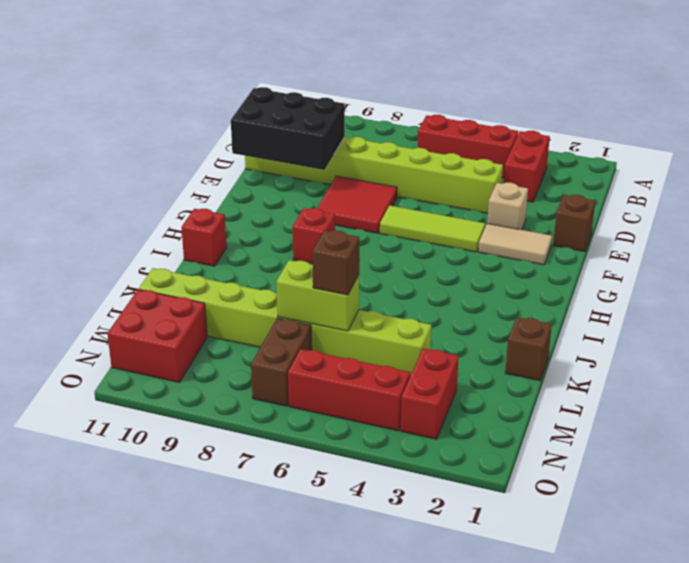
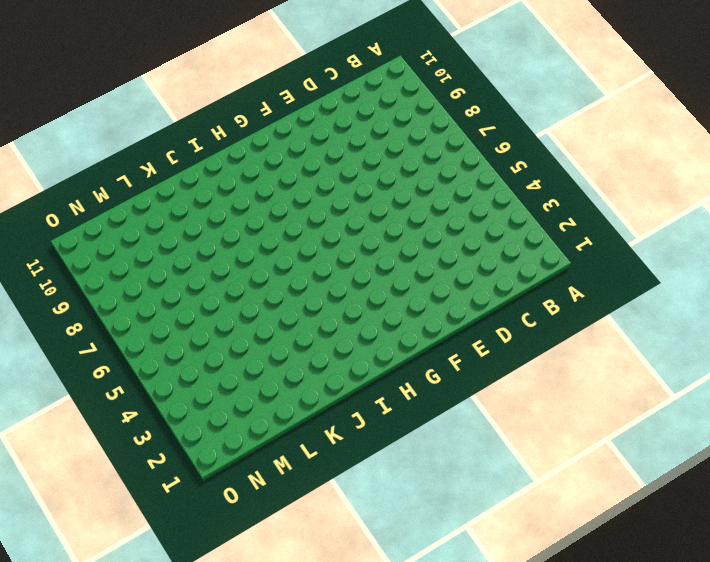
none -> red 1x2 brick [504,131,550,202]
none -> red 1x3 brick [417,115,518,178]
none -> lime 1x8 brick [245,137,503,213]

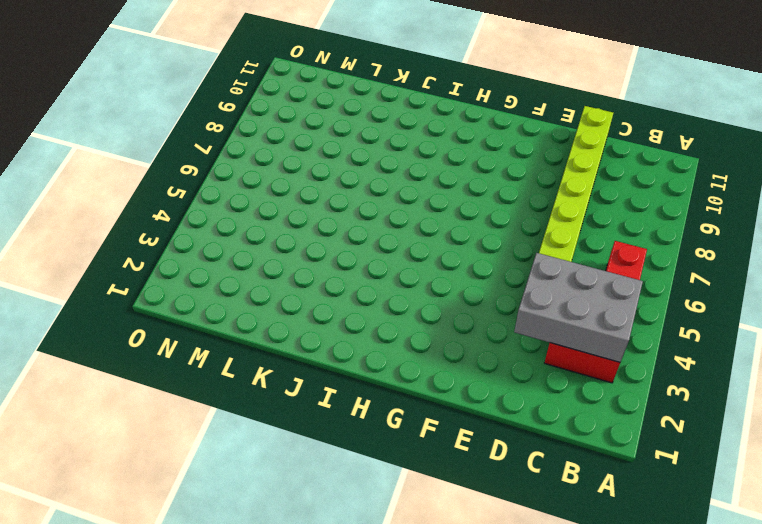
grey 2x3 brick [514,253,643,362] -> none
none -> brown 1x1 brick [553,195,595,252]
none -> tan 1x1 brick [487,183,528,230]
none -> red 2x2 tile [318,176,397,233]

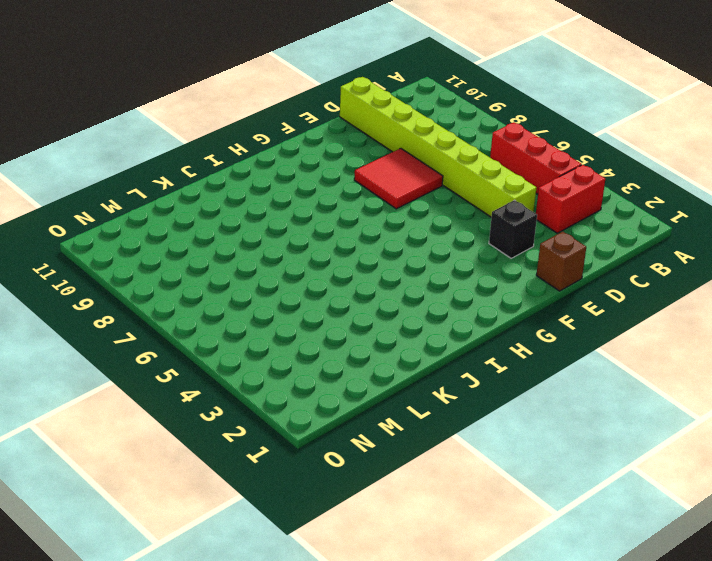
black 1x1 brick [489,200,537,258] -> tan 1x1 brick [487,183,528,230]
none -> tan 1x2 tile [478,224,552,265]
none -> lime 1x3 tile [380,206,485,252]
none -> red 1x1 brick [293,208,335,263]

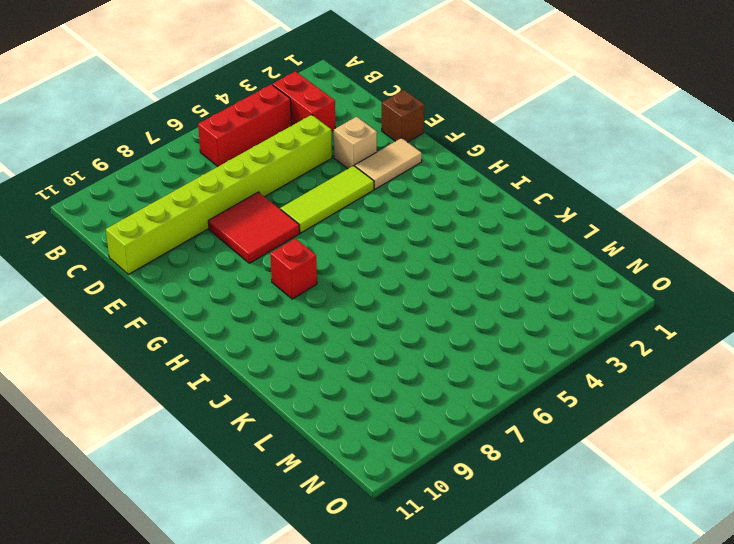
none -> red 1x1 brick [181,209,227,266]
none -> brown 1x1 brick [505,317,552,381]
none -> lime 1x8 brick [139,268,432,376]

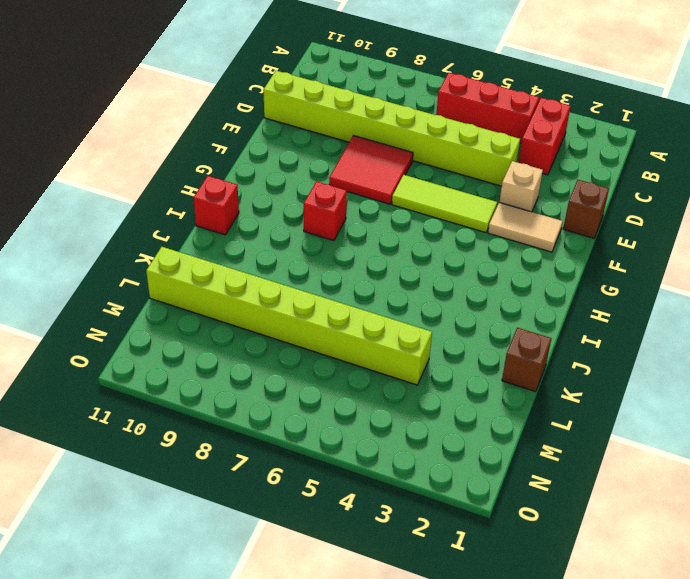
none -> red 1x2 brick [401,348,459,439]
none -> brown 1x2 brick [251,318,312,406]
none -> red 2x2 brick [107,289,207,382]

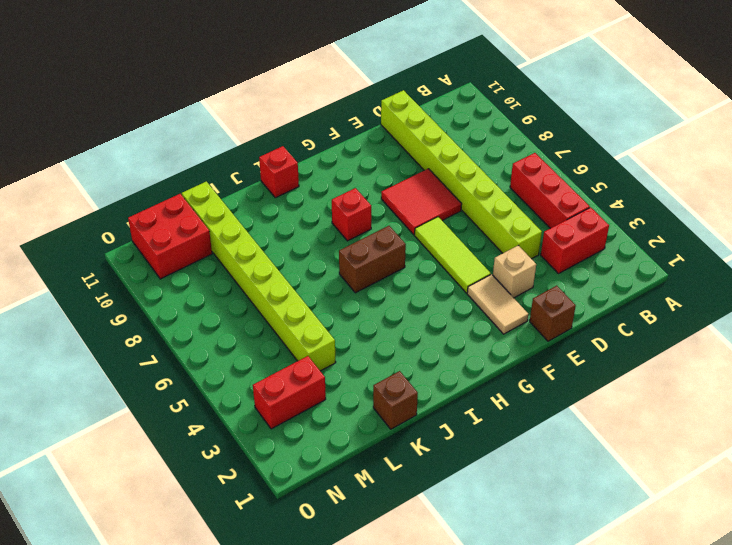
brown 1x2 brick [339,226,406,293] -> brown 1x2 brick moved to [251,318,312,406]
none -> red 1x3 brick [288,349,410,431]
none -> black 2x3 brick [231,87,345,170]
none -> lime 1x2 brick [277,260,359,331]

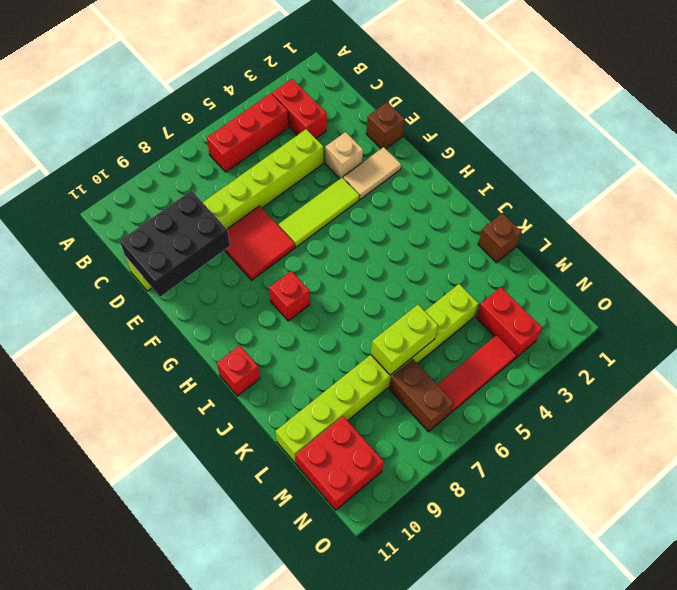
red 1x3 tile [437,335,516,413] -> red 1x3 brick [288,349,410,431]
none -> brown 1x1 brick [312,230,359,295]

